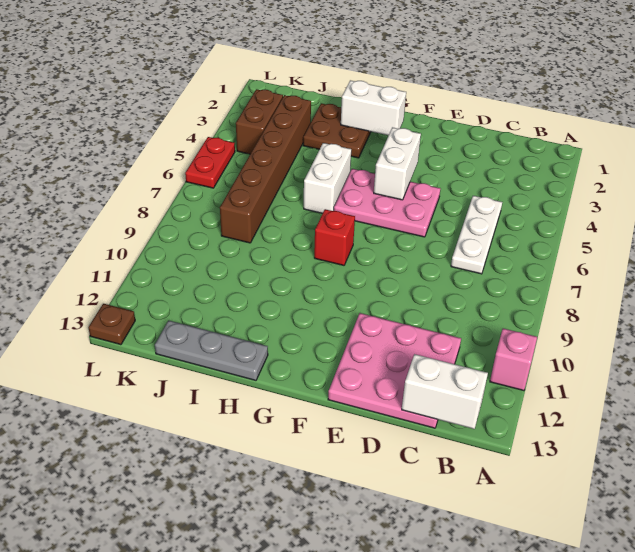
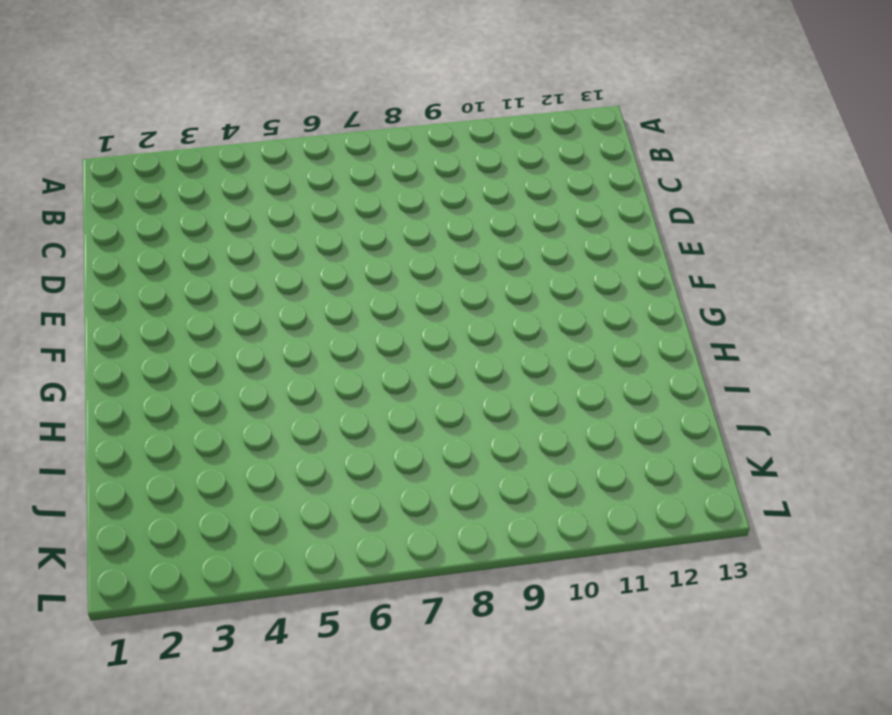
none -> pink 1x1 brick [490,328,537,391]
none -> white 1x3 plate [451,196,502,274]
none -> pink 3x3 plate [328,313,461,428]

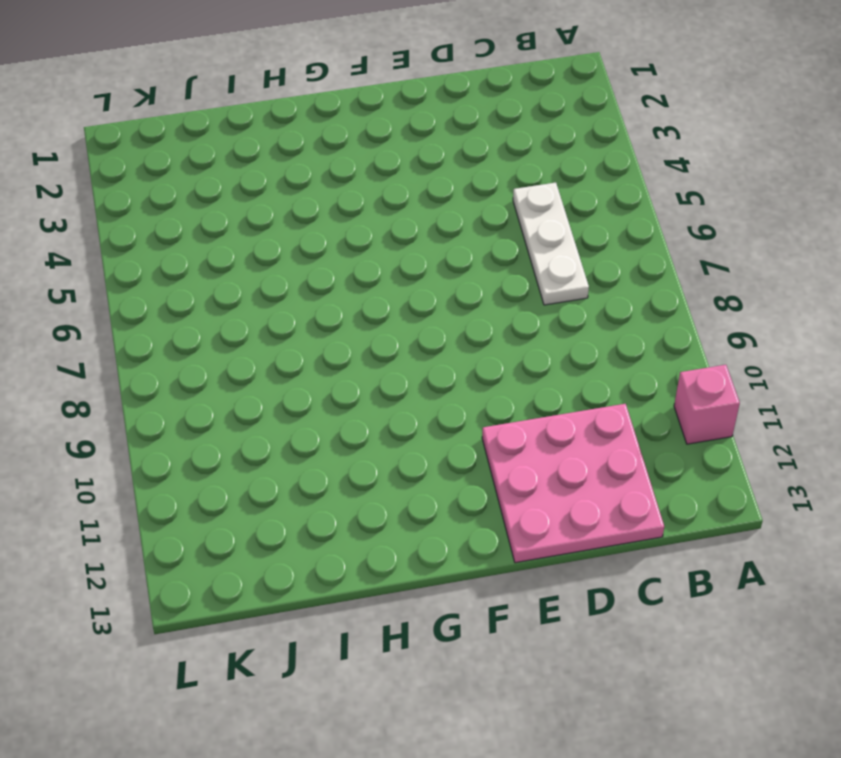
none -> pink 2x3 plate [334,169,440,237]
none -> red 1x1 brick [314,209,355,265]
none -> brown 2x2 plate [303,103,371,158]

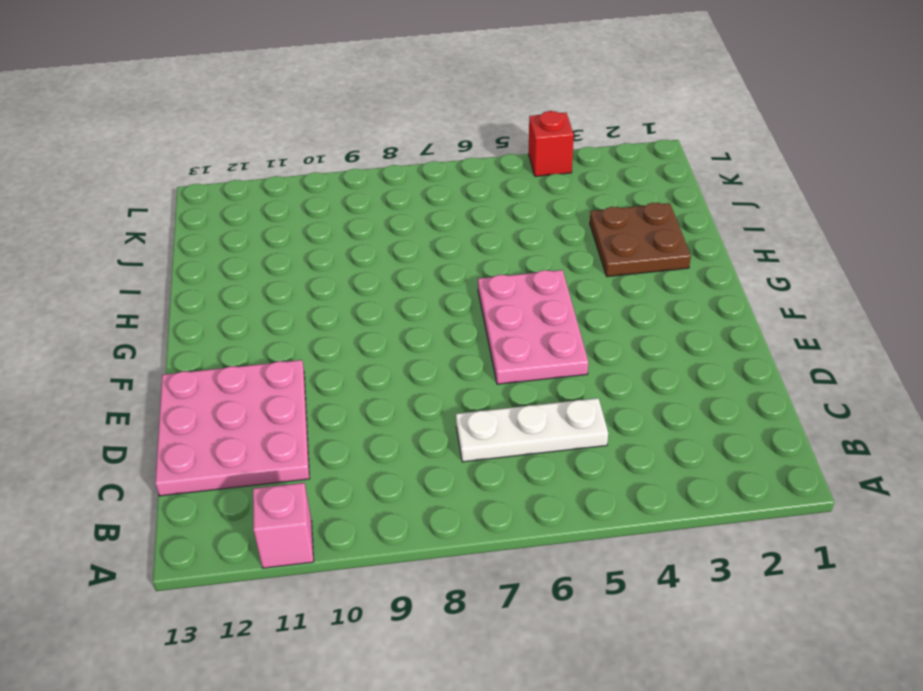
red 1x1 brick [529,111,574,176] -> red 1x1 brick moved to [314,209,355,265]
none -> white 1x2 brick [304,143,351,213]
none -> grey 1x3 plate [155,320,268,380]
none -> brown 1x6 brick [220,95,311,243]

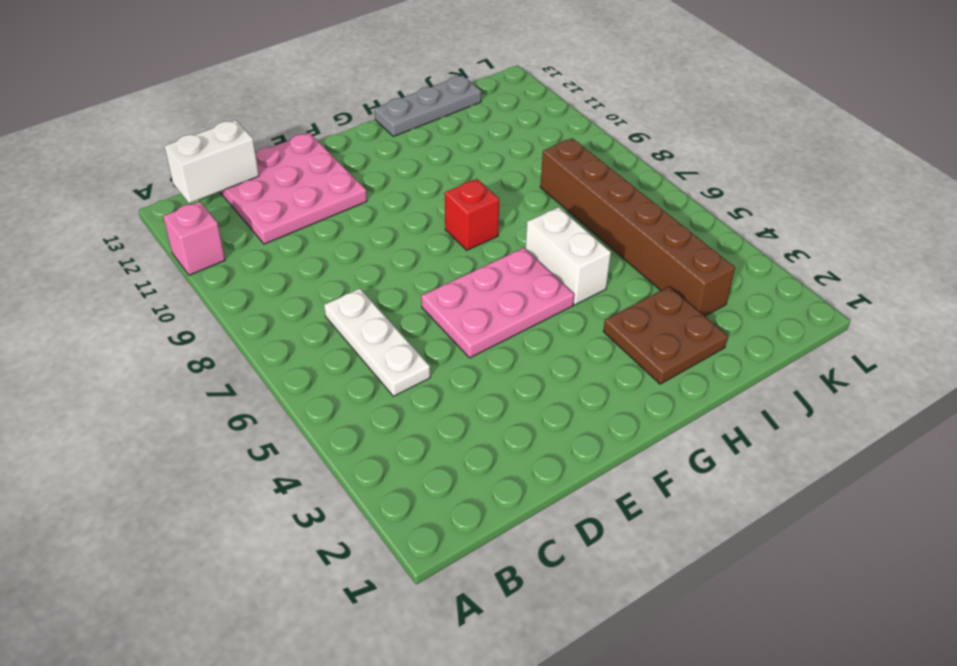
none -> brown 1x2 brick [236,89,283,154]
none -> red 1x2 plate [185,137,235,188]
none -> brown 1x1 plate [88,304,135,345]

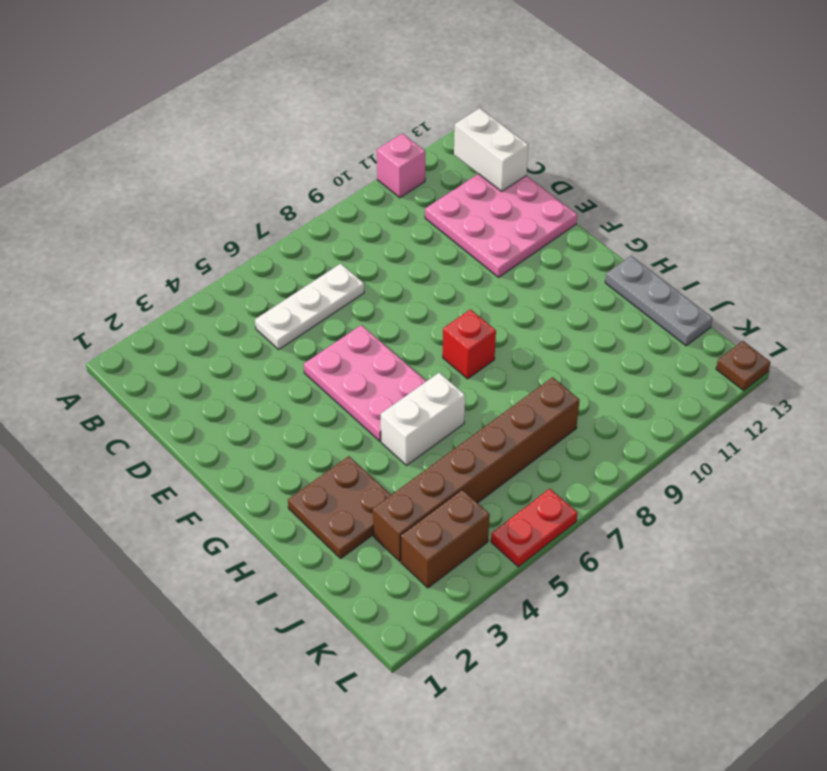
none -> white 1x2 brick [374,127,421,200]
none -> white 1x2 brick [341,80,406,135]

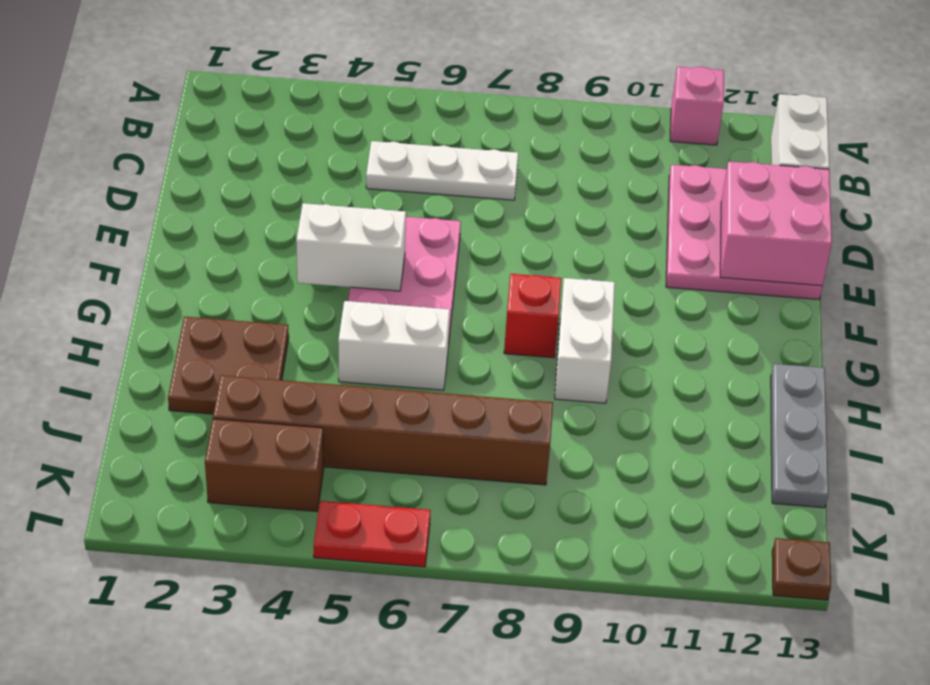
pink 2x2 brick [720,161,832,286] -> none
white 1x2 brick [555,278,615,403] -> white 1x2 brick moved to [341,80,406,135]

